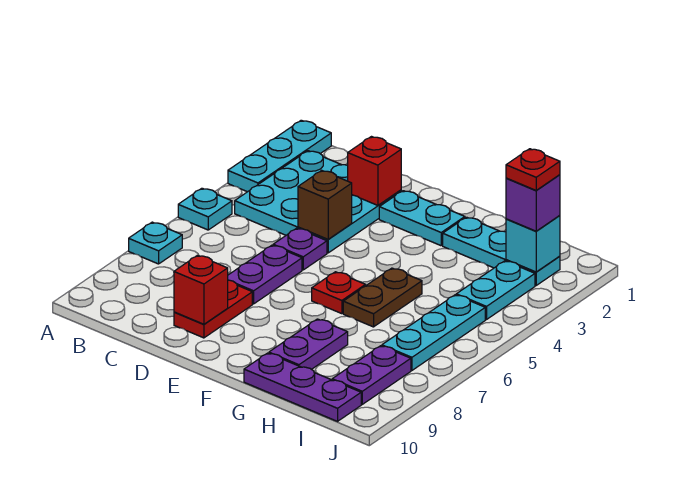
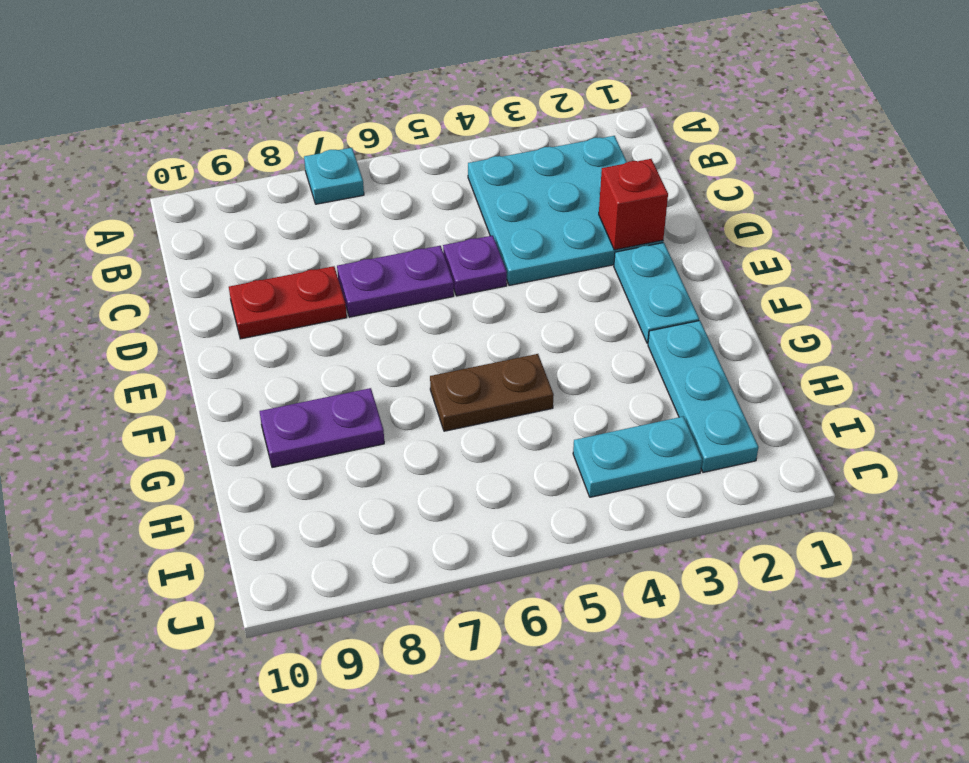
none -> cyan 1x3 plate [228,120,331,192]
none -> cyan 1x1 plate [178,188,232,230]
none -> red 1x1 plate [312,272,366,314]

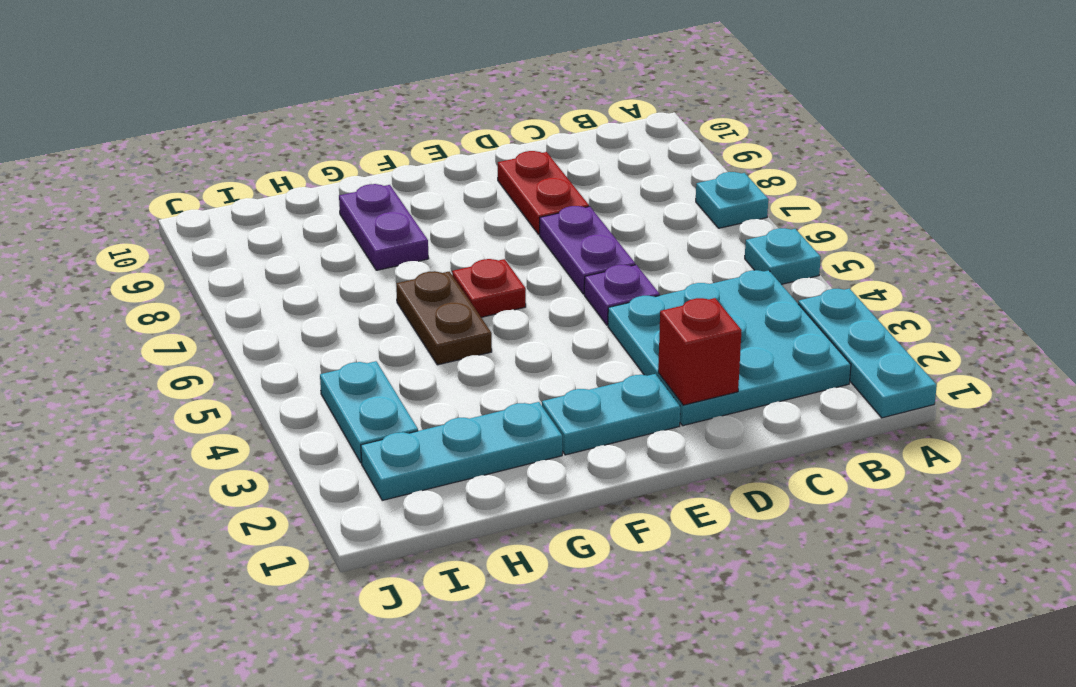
none -> purple 1x3 plate [244,353,361,421]
none -> cyan 1x3 plate [382,295,485,370]
none -> purple 1x2 plate [332,346,411,404]

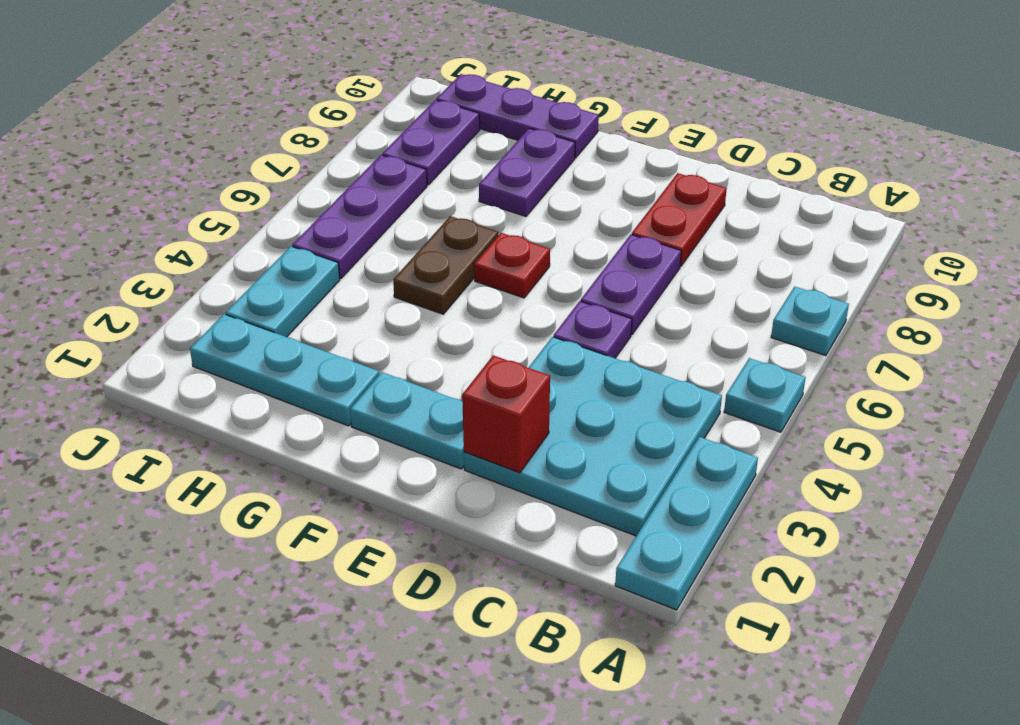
purple 1x3 plate [292,155,427,278] -> cyan 1x3 plate [382,295,485,370]
none -> brown 1x1 brick [298,170,352,239]
none -> red 1x1 brick [174,255,228,324]
none -> cyan 1x1 brick [506,216,560,272]

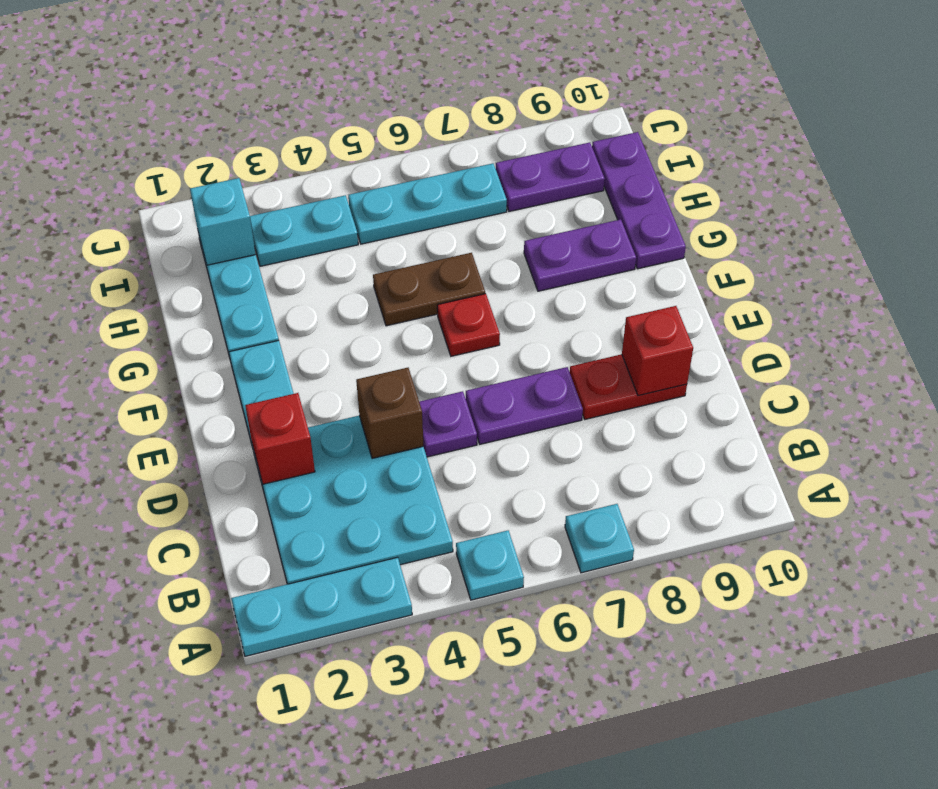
none -> purple 1x1 brick [506,175,560,231]
none -> red 1x1 plate [506,149,560,190]

